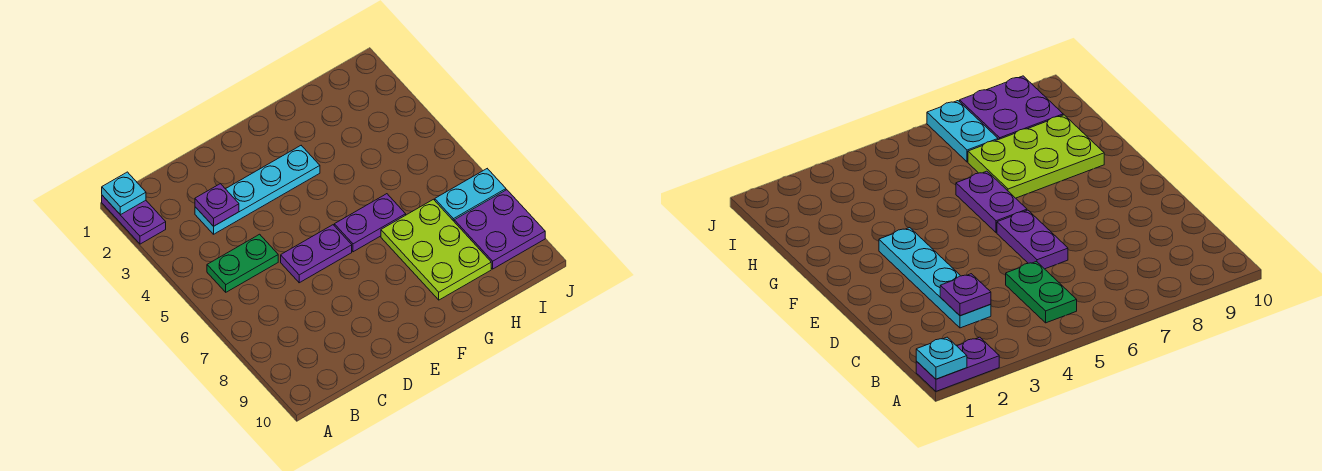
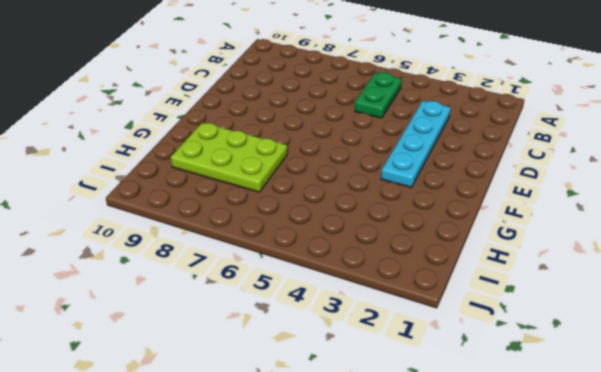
none -> purple 1x2 plate [102,195,166,244]
none -> purple 1x2 plate [281,225,352,283]

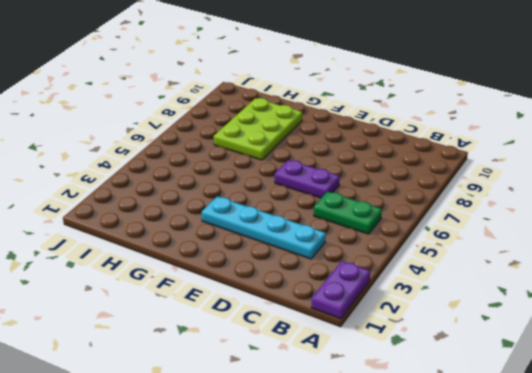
none -> purple 1x2 plate [334,194,406,252]
none -> cyan 1x2 plate [435,169,506,221]

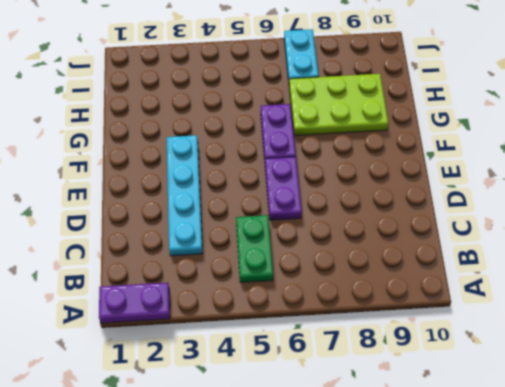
none -> purple 2x2 plate [454,190,545,269]
none -> cyan 1x1 plate [102,172,146,215]

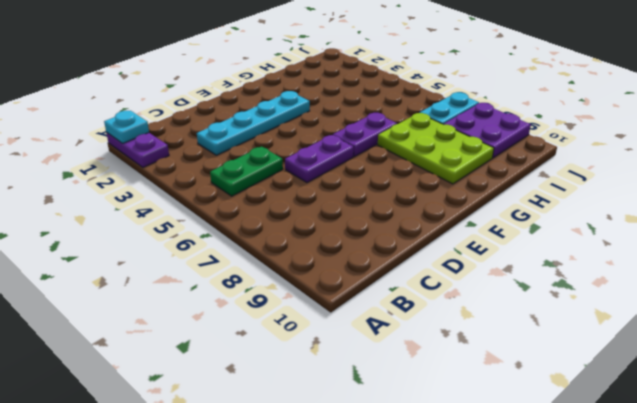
none -> purple 1x1 plate [195,184,239,226]

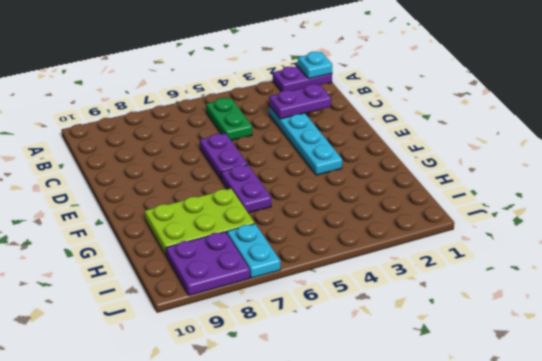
purple 1x2 plate [269,84,331,119] -> purple 1x1 plate [195,184,239,226]

